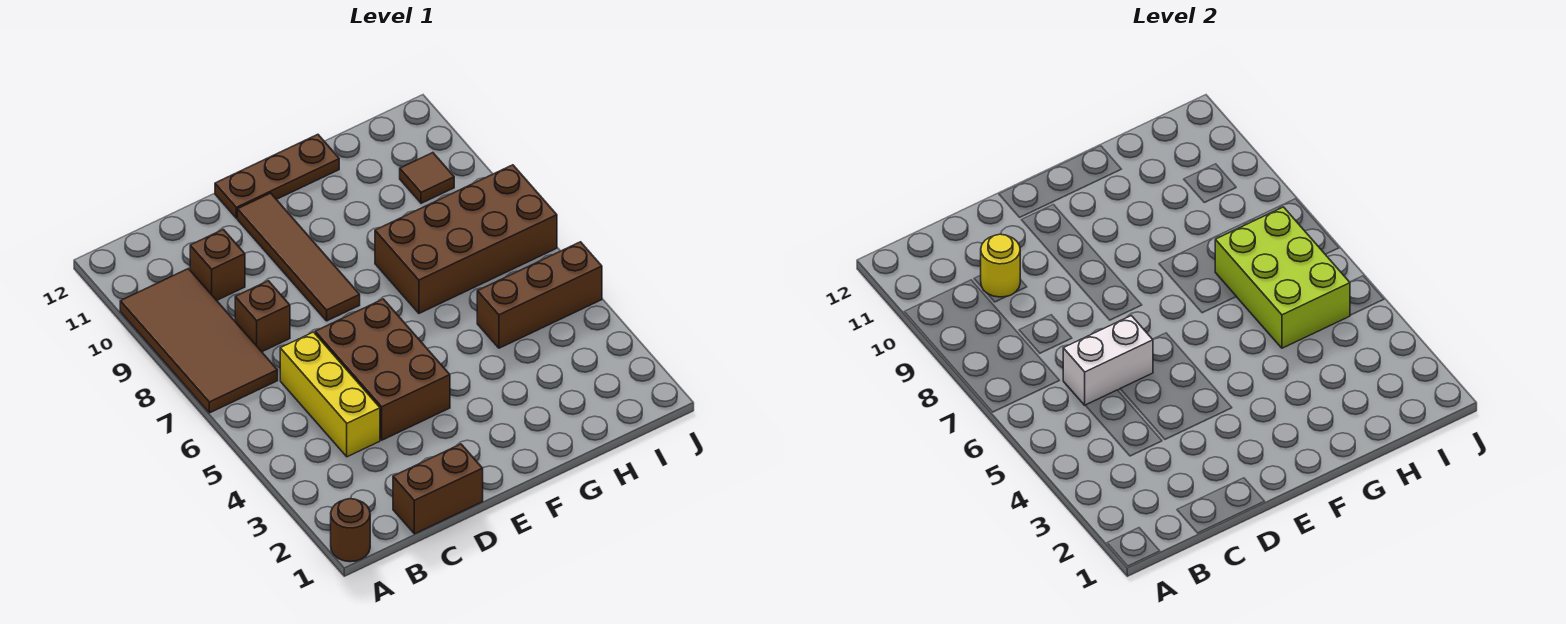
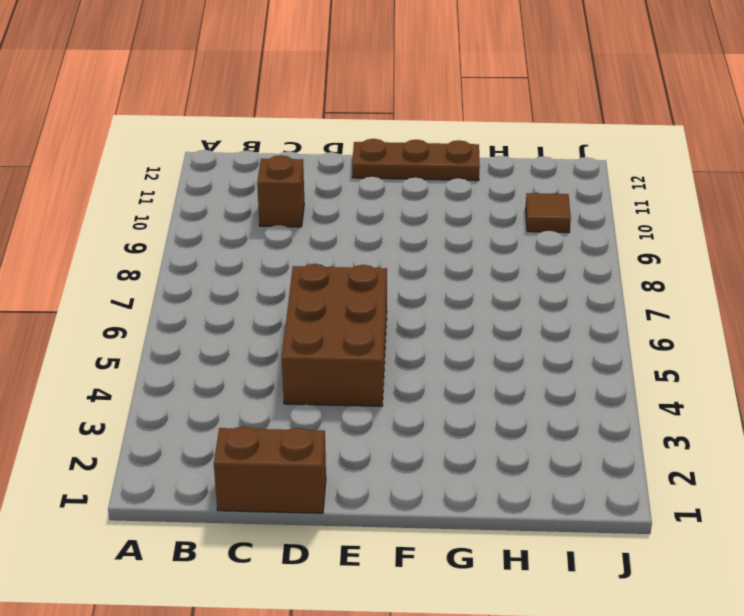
none -> brown 1x1 round brick [331,499,370,562]
none -> brown 2x4 tile [120,269,278,413]
none -> yellow 1x3 brick [280,332,380,457]

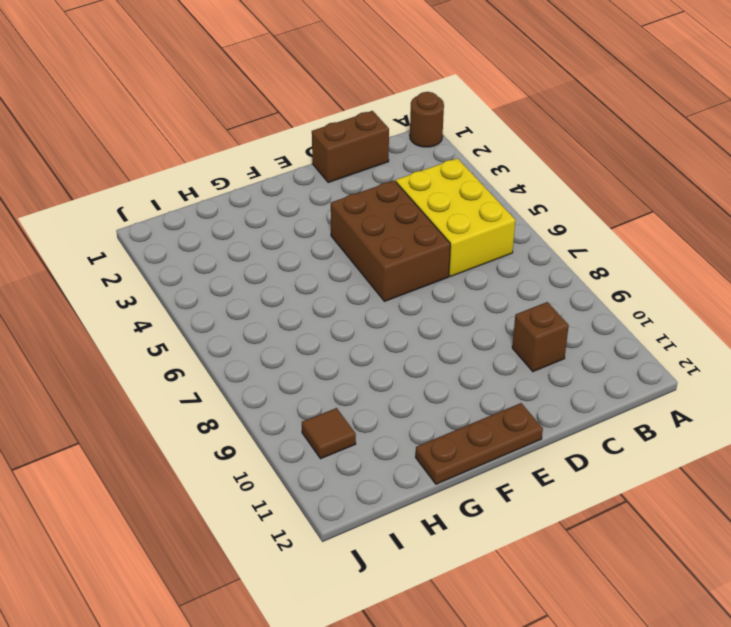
yellow 2x3 brick [396,158,515,277] -> yellow 1x3 brick [280,332,380,457]
none -> brown 2x4 tile [120,269,278,413]
none -> brown 1x1 brick [235,281,290,352]
none -> brown 1x4 tile [237,193,360,321]

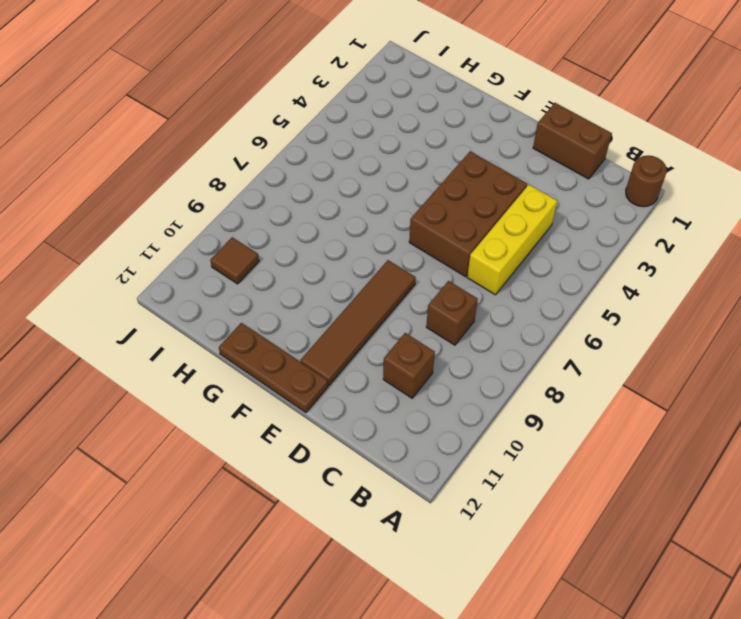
none -> brown 2x4 tile [120,269,278,413]
none -> brown 2x4 brick [375,165,557,313]
none -> brown 1x3 brick [477,242,602,348]

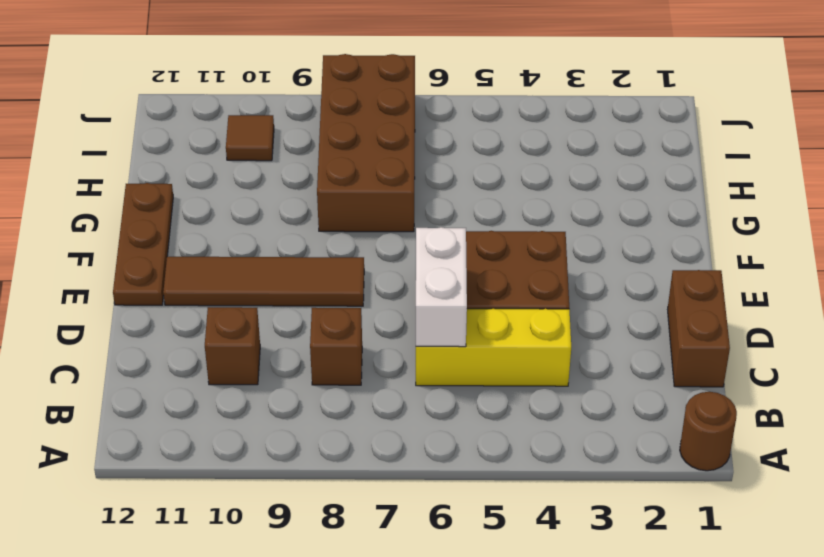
none -> brown 2x4 tile [120,269,278,413]
none -> brown 1x3 brick [477,242,602,348]
none -> yellow 1x1 round brick [981,234,1020,297]

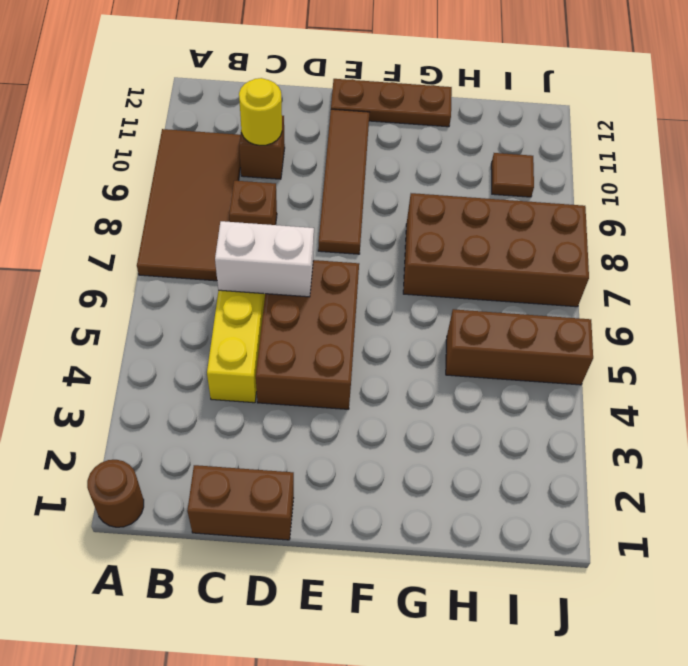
none -> lime 2x3 brick [1215,207,1350,348]

